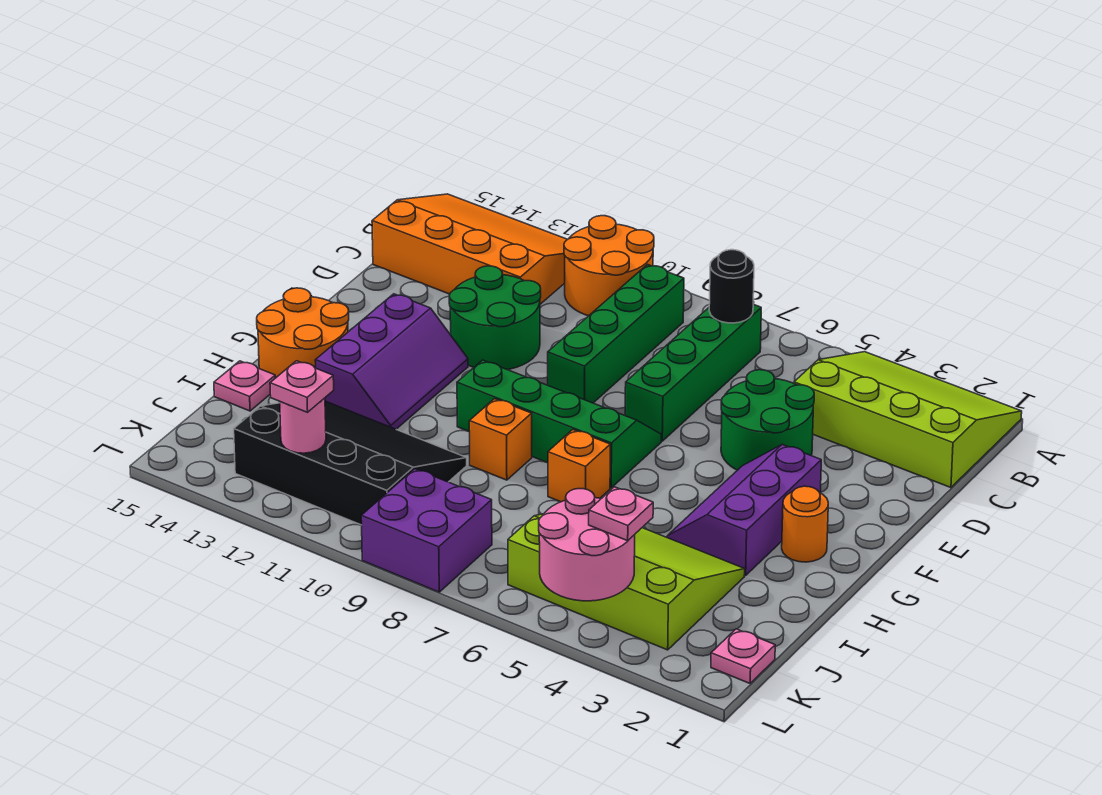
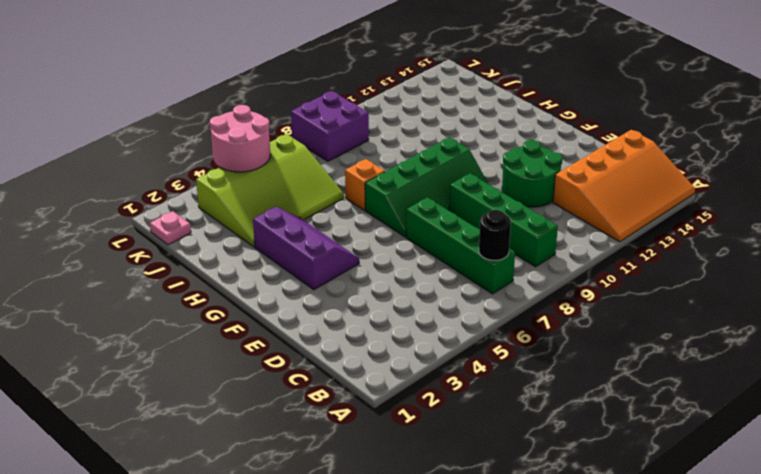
none -> lime 3x4 slope [794,352,1022,488]
none -> orange 2x2 round brick [564,216,654,316]
none -> green 2x2 round brick [721,370,814,470]

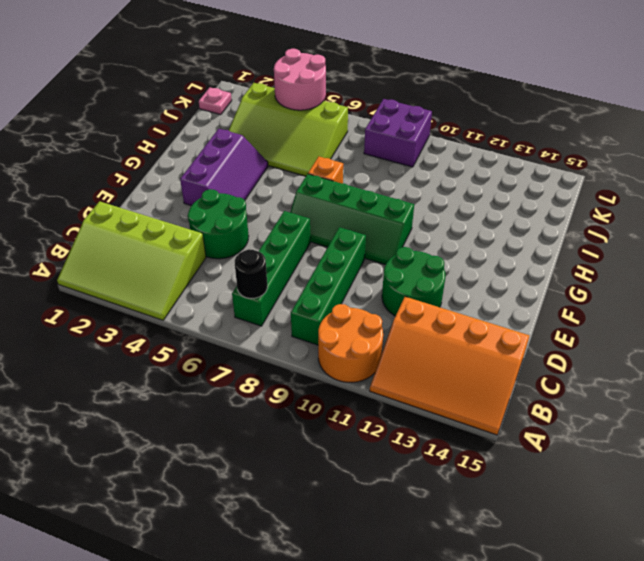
none -> purple 2x3 slope [315,294,468,429]
none -> orange 1x1 round brick [782,486,828,562]
none -> orange 2x2 round brick [257,288,349,378]

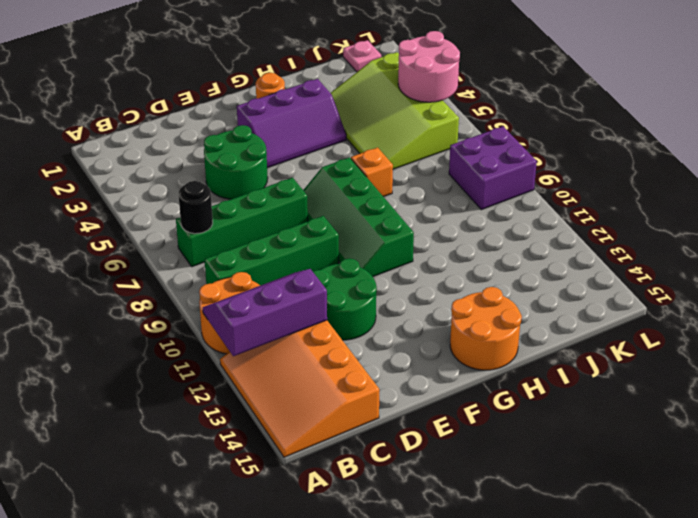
purple 2x3 slope [203,269,327,356] -> purple 2x3 slope moved to [315,294,468,429]
none -> lime 3x4 slope [794,352,1022,488]
none -> orange 1x1 brick [469,399,532,480]
none -> black 3x4 slope [234,401,467,525]

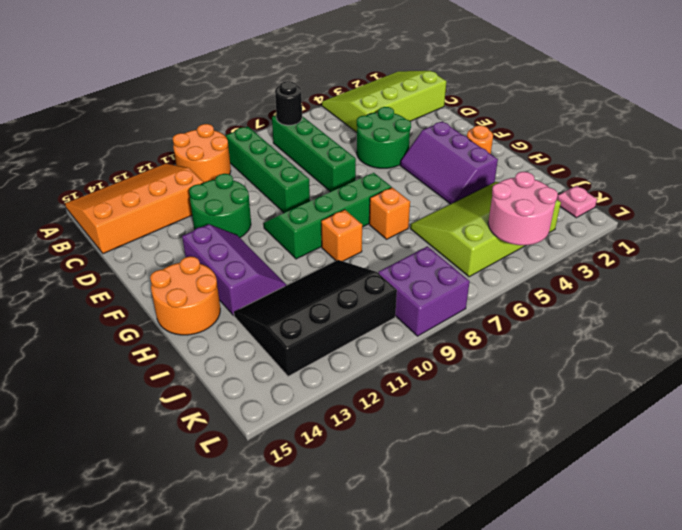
none -> pink 1x1 plate [214,361,275,411]
none -> pink 1x1 round brick [280,398,326,453]
none -> pink 1x1 plate [589,487,653,541]

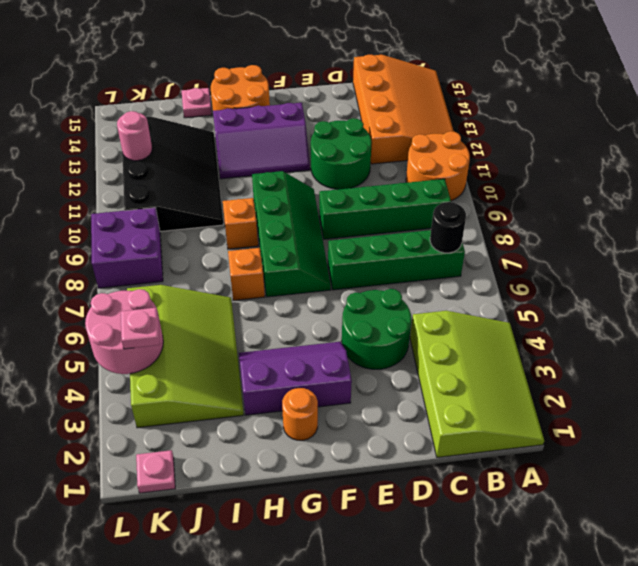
none -> pink 1x1 plate [270,361,334,412]

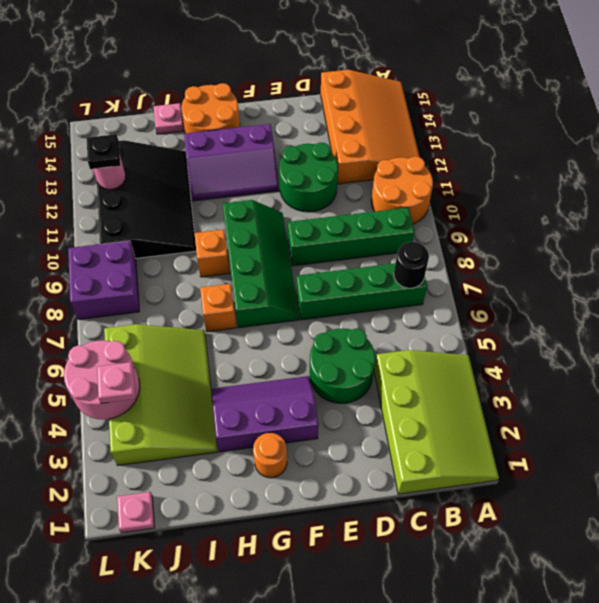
black 1x1 plate [87,134,120,169] -> pink 1x1 plate [270,361,334,412]

